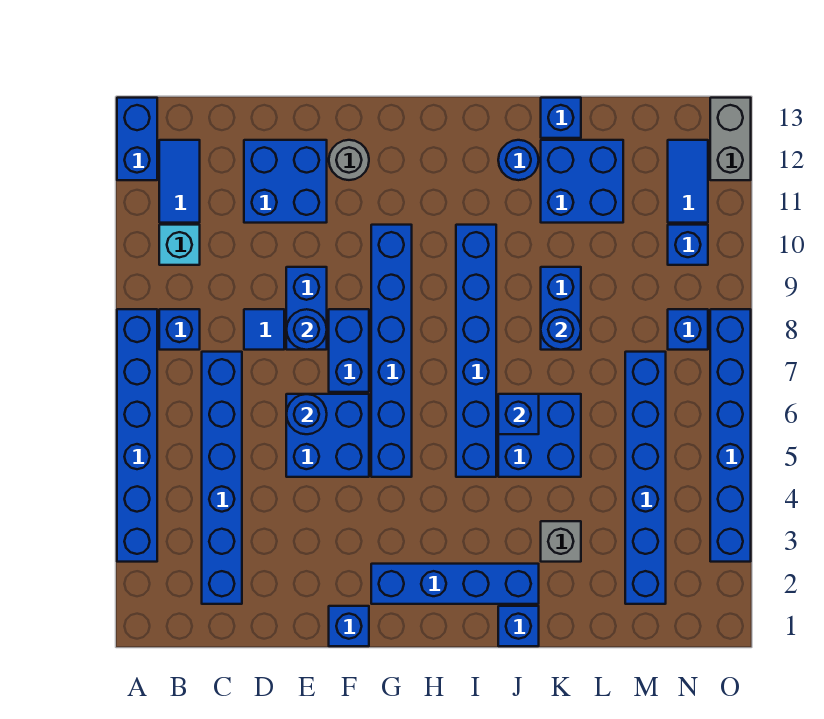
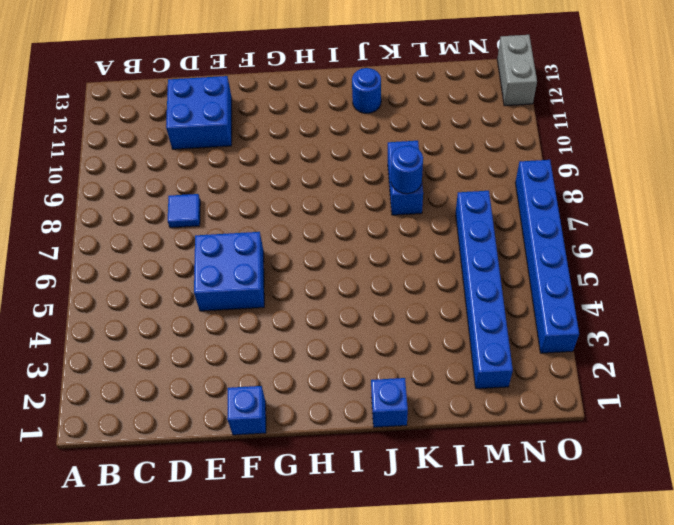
none -> blue 1x6 brick [117,309,157,562]
none -> blue 1x2 brick [117,98,157,180]
none -> blue 1x1 brick [159,309,200,350]
none -> cyan 1x1 brick [159,225,200,265]

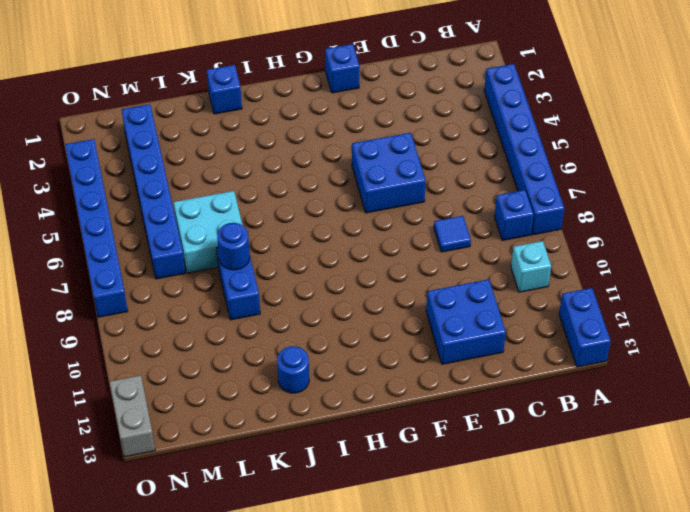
cyan 2x2 brick [174,191,242,273] -> blue 2x2 brick [498,394,581,477]
none -> blue 1x2 tile [159,140,200,223]
none -> blue 1x6 brick [202,352,242,604]
none -> blue 1x2 brick [286,267,327,350]
none -> blue 1x2 brick [329,309,369,392]

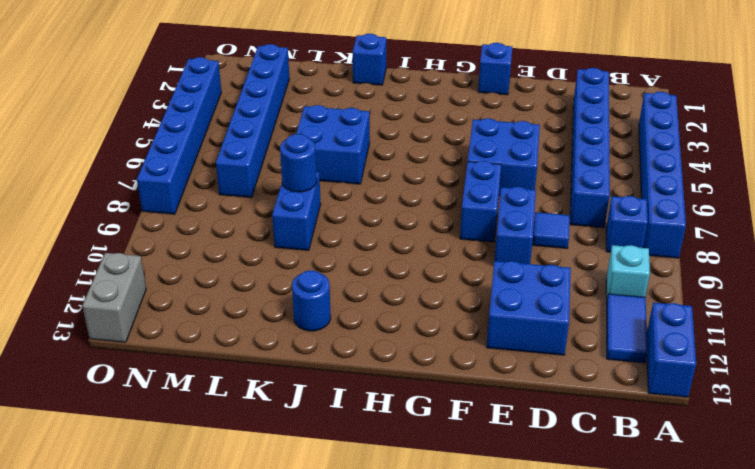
none -> grey 1x1 round brick [329,140,369,180]
none -> blue 1x4 brick [371,564,539,604]
none -> blue 1x6 brick [371,225,412,477]
none -> blue 1x6 brick [456,225,496,477]

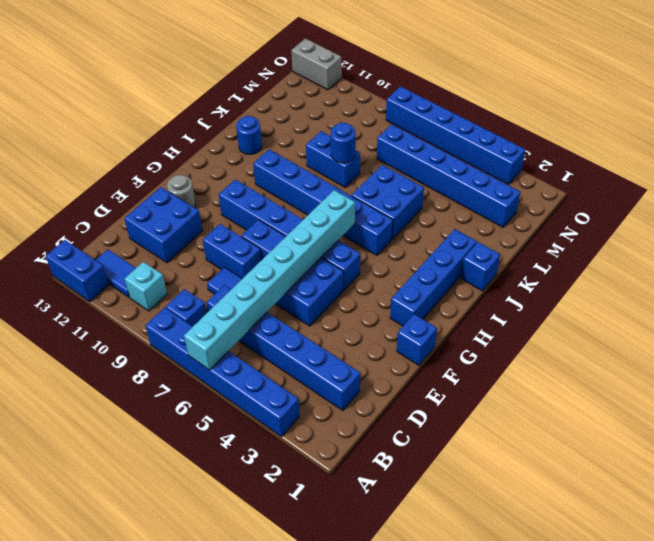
cyan 1x8 brick [184,190,355,370] -> blue 1x1 round brick [286,394,327,434]
none -> grey 1x1 brick [541,521,581,562]
none -> blue 2x2 brick [541,140,623,223]
none -> blue 1x1 brick [541,98,581,138]
none -> blue 1x1 brick [668,309,708,350]

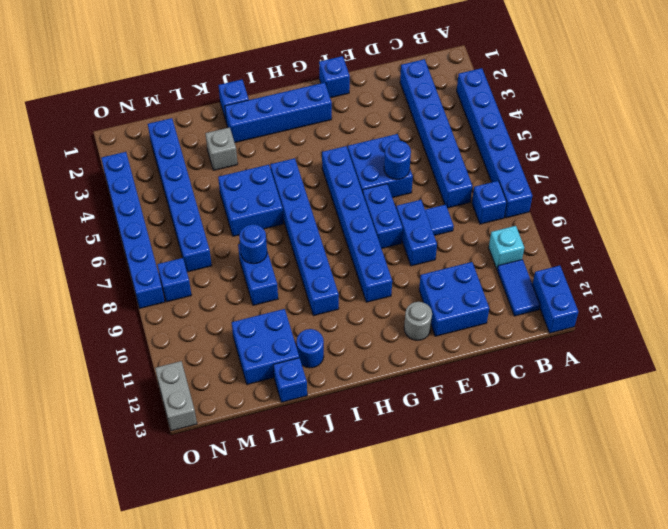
none -> blue 1x1 brick [668,225,708,265]
none -> blue 1x2 tile [668,140,708,223]
none -> blue 1x1 round brick [286,309,327,350]
none -> blue 1x1 brick [498,394,539,434]

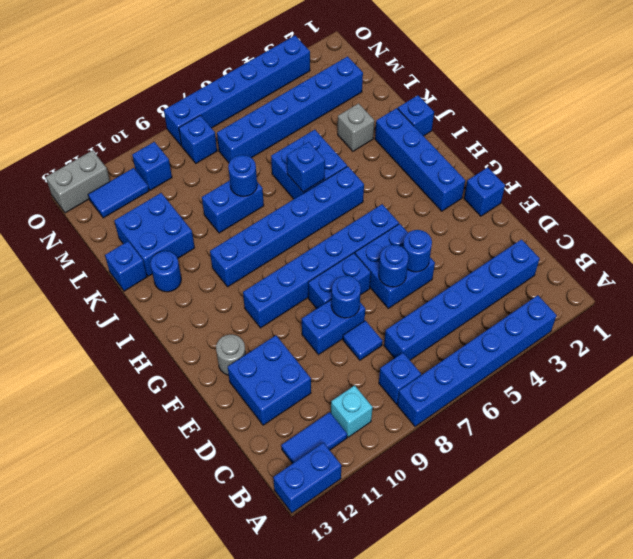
blue 1x1 round brick [403,230,432,272] -> none

